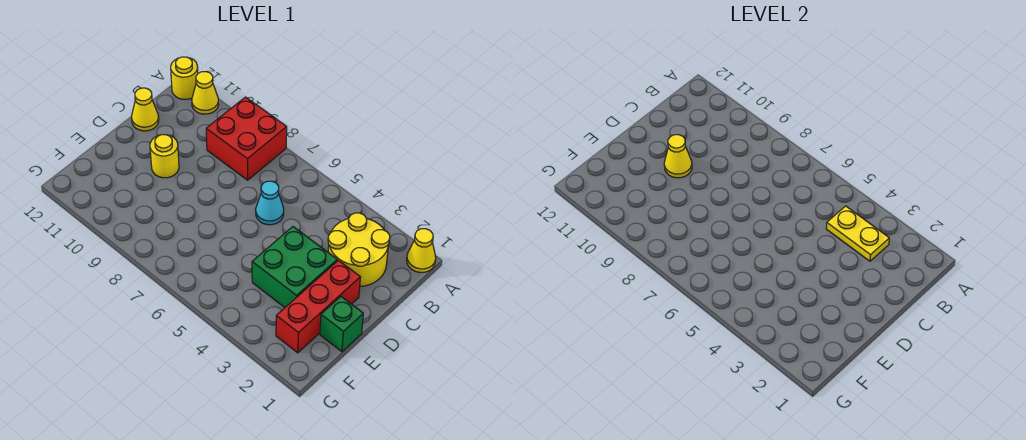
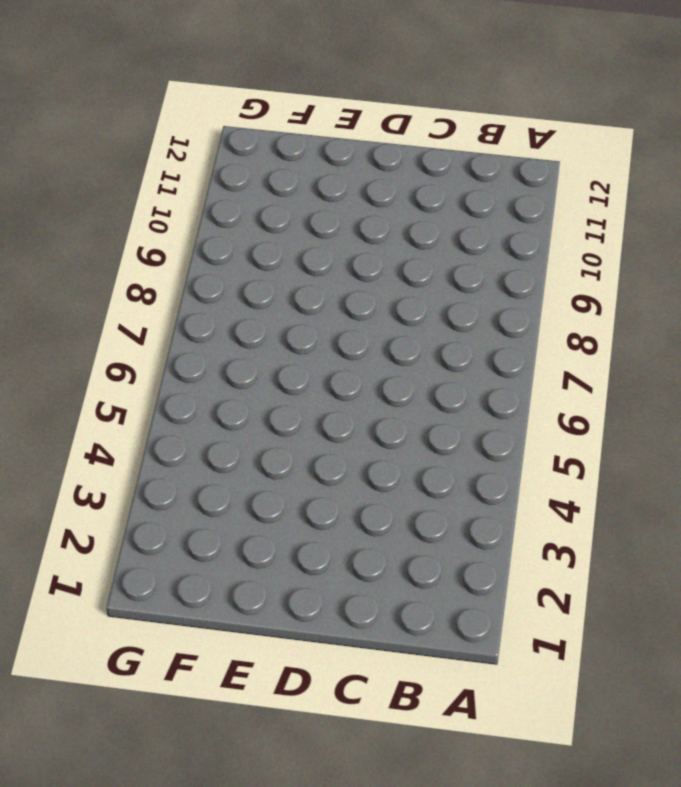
none -> yellow 1x1 cone [407,229,436,272]
none -> red 2x2 brick [206,97,287,180]
none -> yellow 1x1 cone [192,72,219,114]

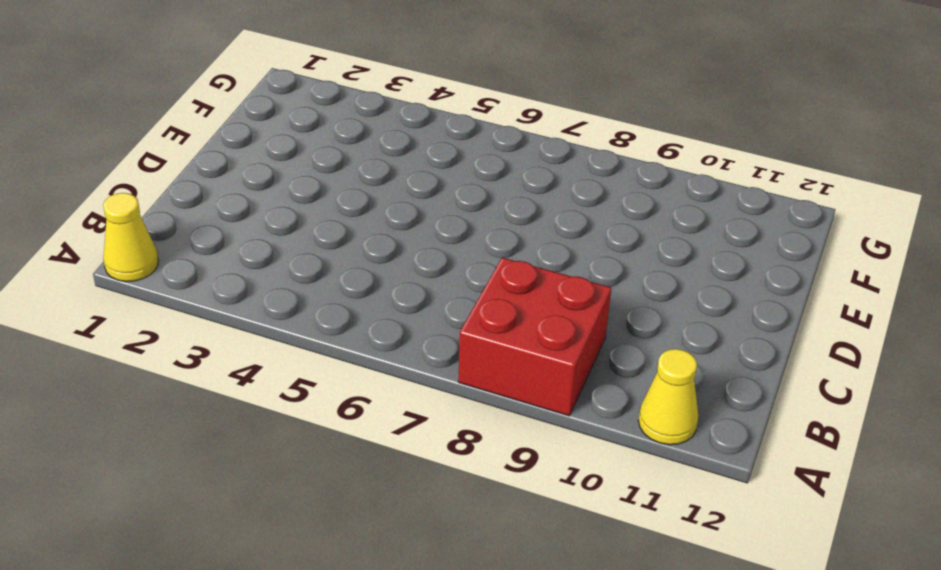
none -> yellow 1x1 round brick [171,57,198,99]
none -> yellow 2x2 round brick [328,213,390,286]
none -> cyan 1x1 cone [256,181,284,225]

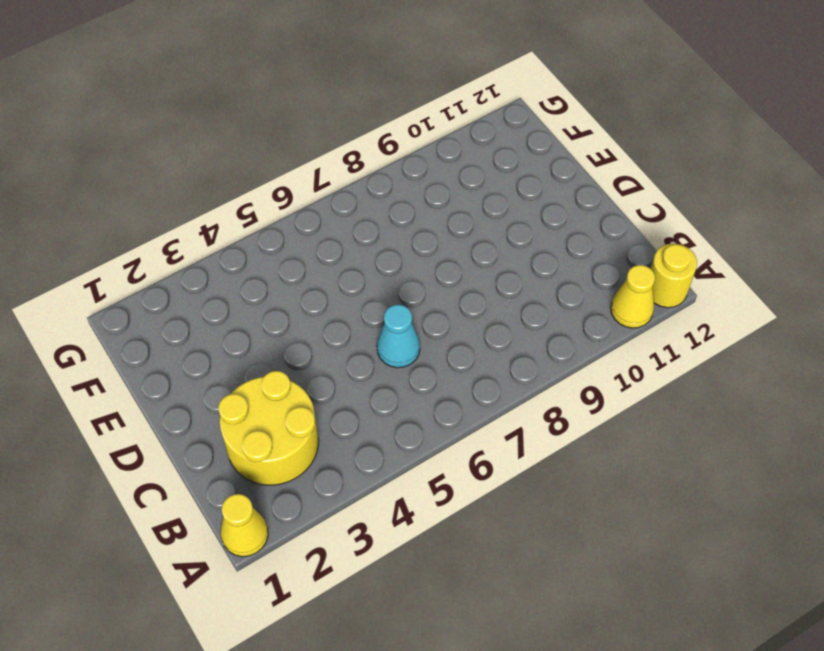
none -> red 2x2 brick [206,97,287,180]
none -> yellow 1x1 cone [132,88,159,131]
none -> red 1x3 brick [276,260,360,353]

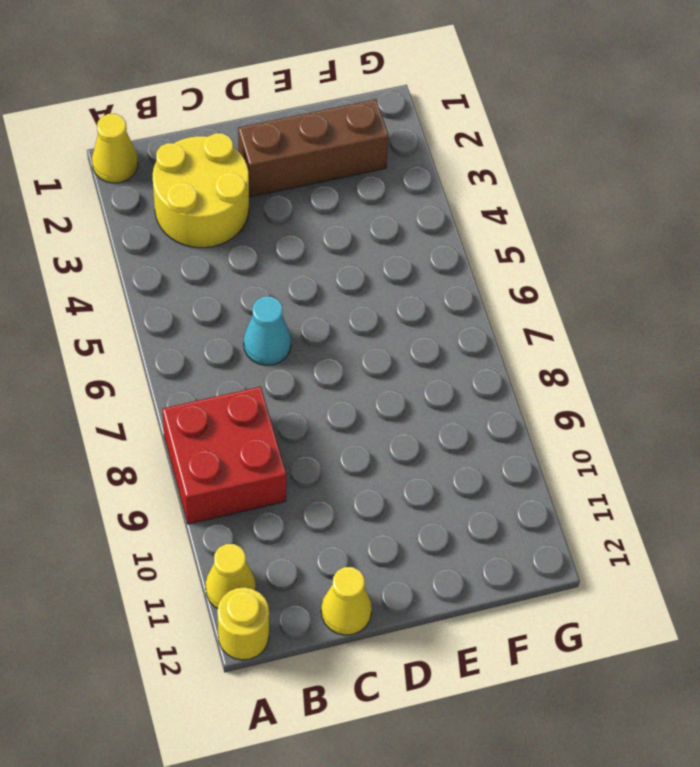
brown 1x3 brick [238,99,389,197] -> red 1x3 brick [276,260,360,353]
none -> green 2x2 brick [252,227,337,307]
none -> yellow 1x1 round brick [150,135,179,178]
none -> green 1x1 brick [320,297,363,352]

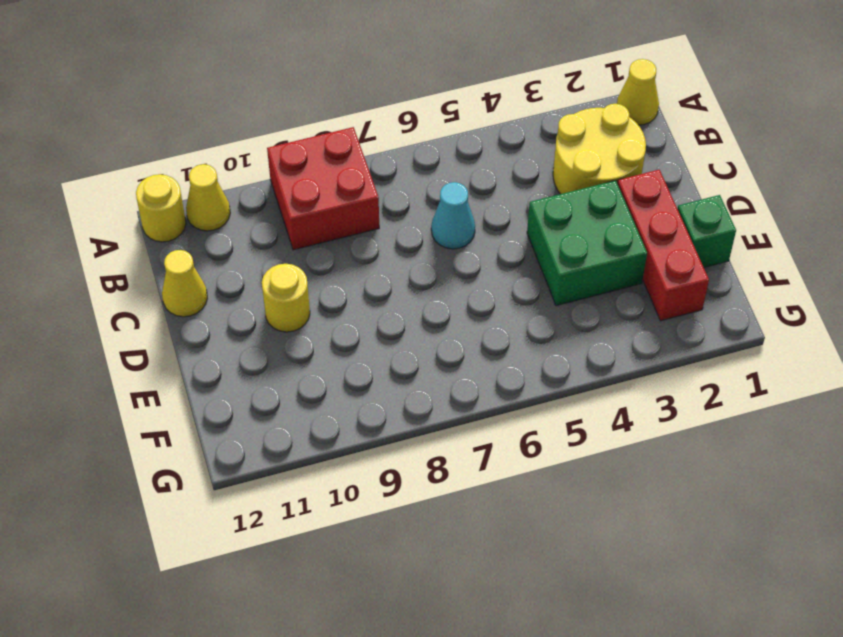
none -> yellow 1x2 plate [826,206,889,261]
none -> yellow 1x1 cone [664,135,692,178]

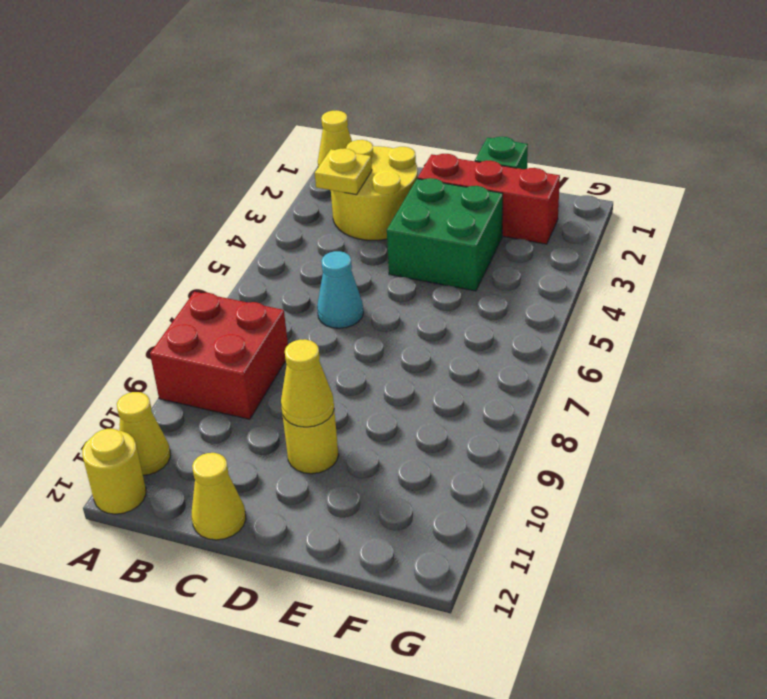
yellow 1x1 plate [315,148,372,195] -> yellow 1x2 plate [826,206,889,261]

